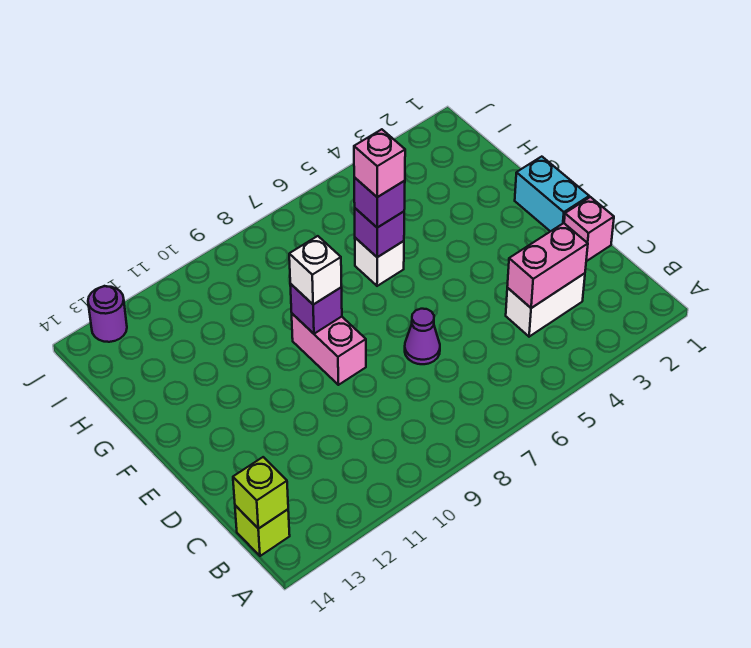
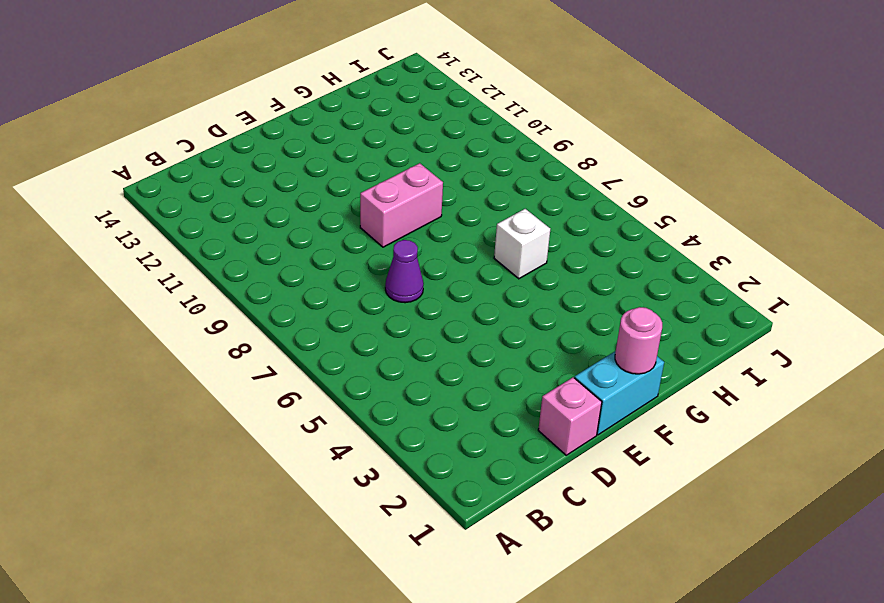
pink 1x1 round brick [615,307,662,374] -> none
none -> lime 1x1 brick [235,505,290,556]
none -> white 1x2 brick [506,273,585,337]
none -> purple 1x1 round brick [88,286,127,342]

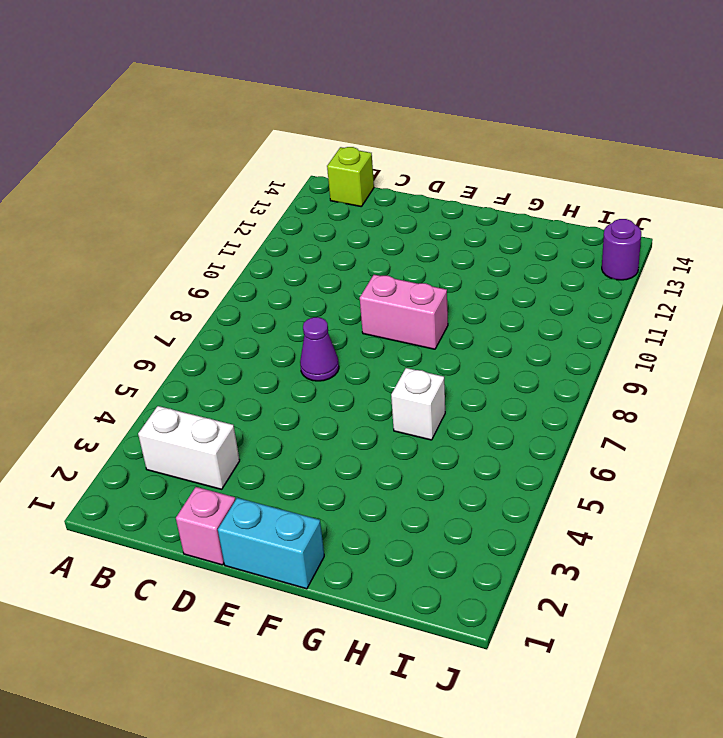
white 1x2 brick [138,406,240,489] -> white 1x2 brick turned to [506,273,585,337]
none -> lime 1x1 brick [233,457,288,529]
none -> pink 1x2 brick [507,223,588,308]
none -> purple 1x1 brick [290,284,342,334]

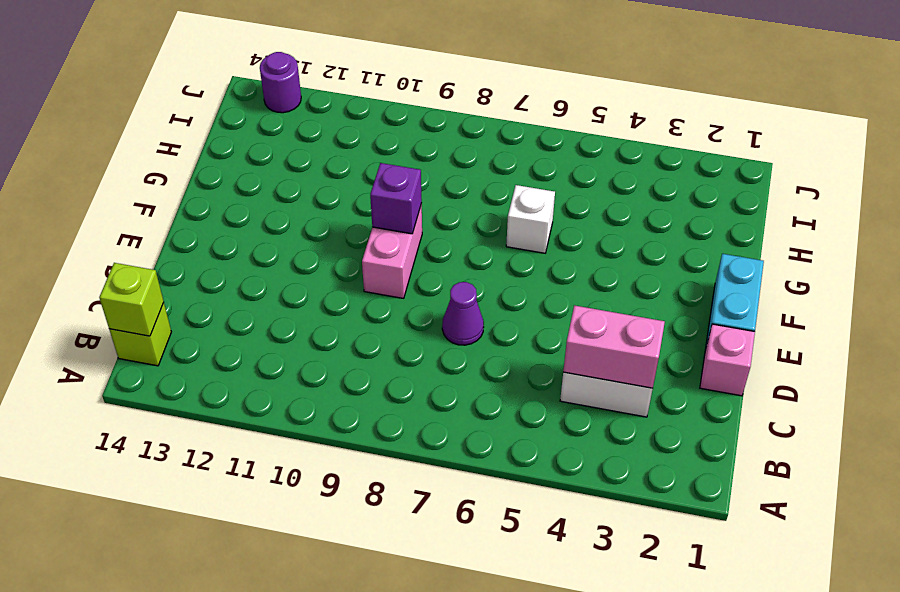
none -> purple 1x1 brick [355,208,404,257]
none -> white 1x1 brick [289,236,341,304]
none -> purple 1x1 brick [354,177,405,228]

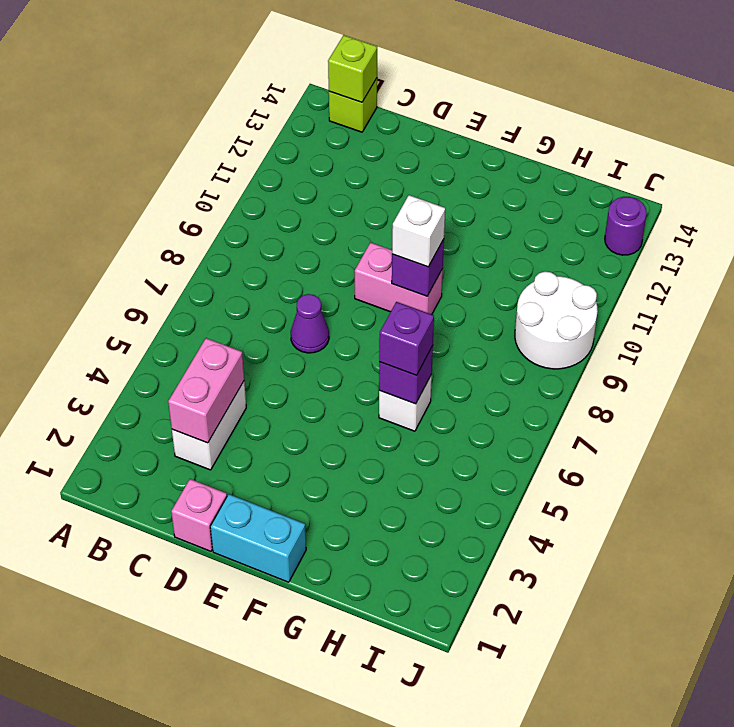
white 2x2 round brick [515,272,598,369] -> none
none -> pink 1x1 brick [354,129,405,197]

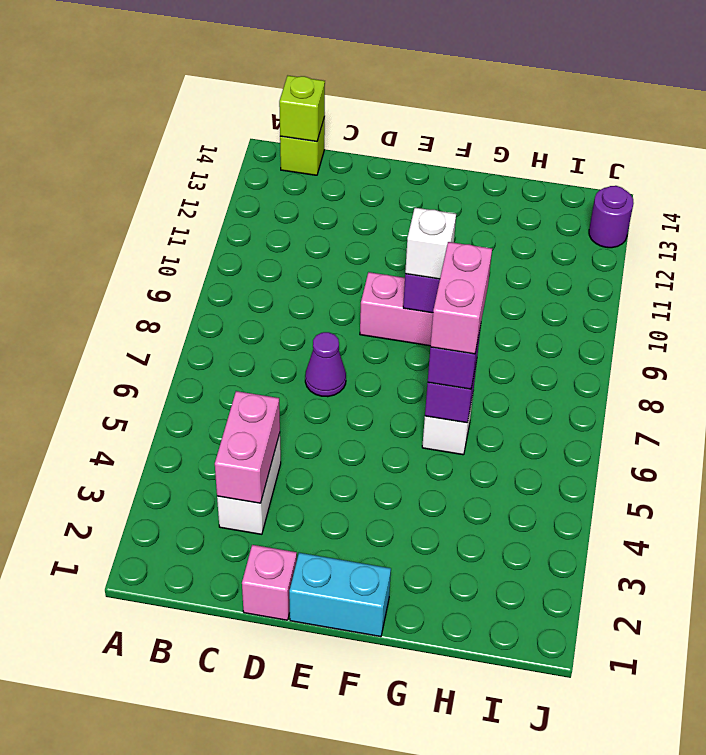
pink 1x2 brick [430,242,492,354] -> pink 1x1 brick [354,129,405,197]

